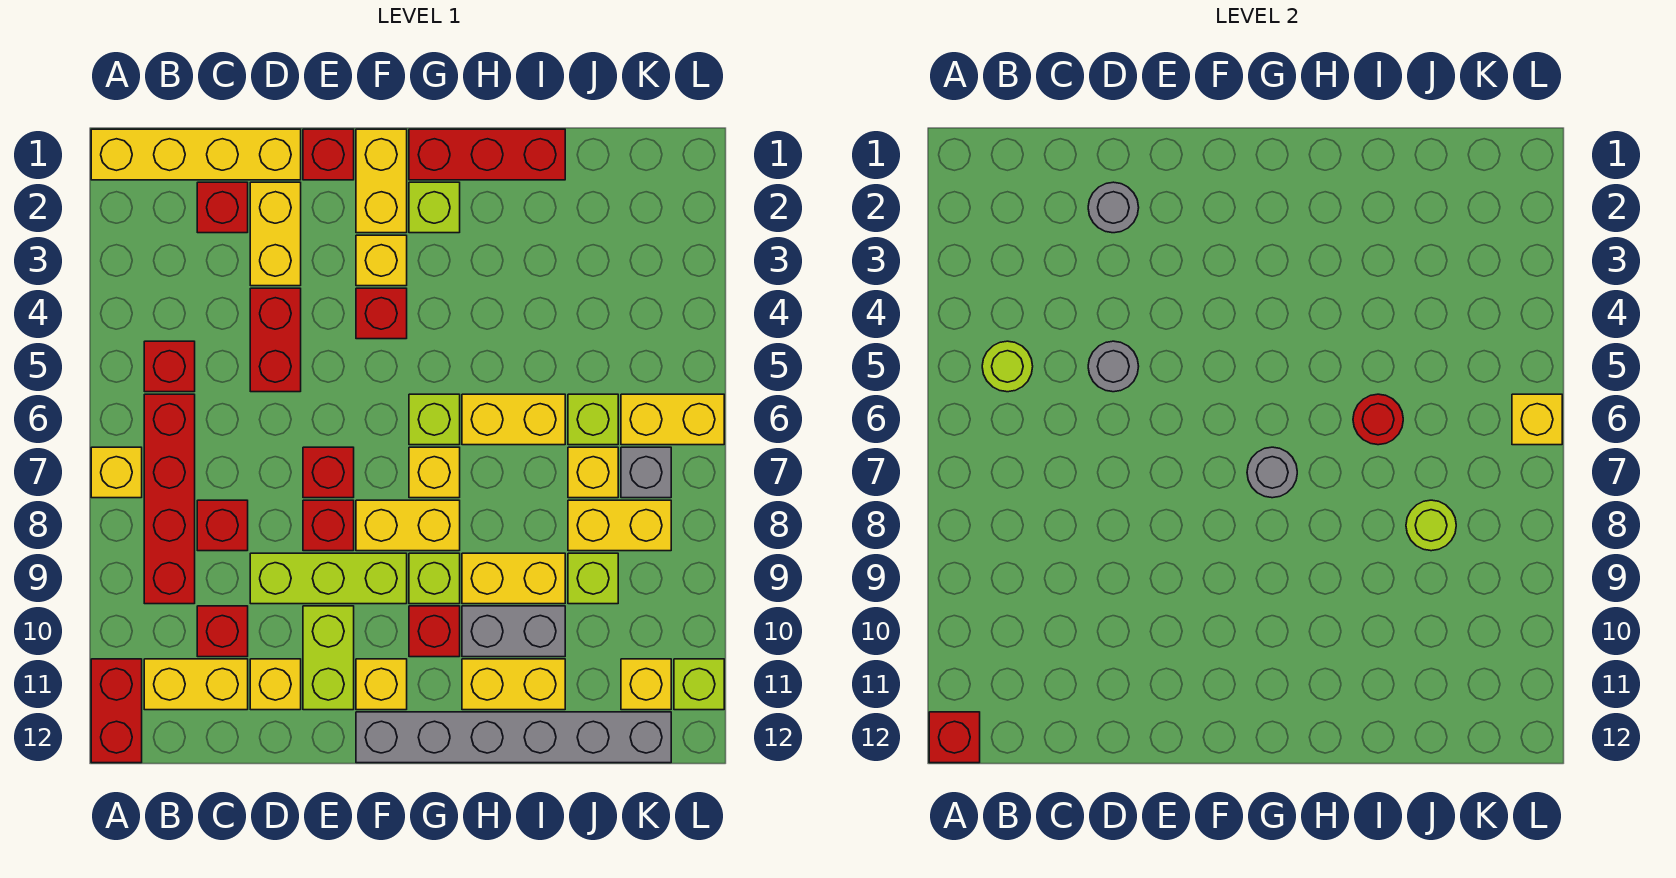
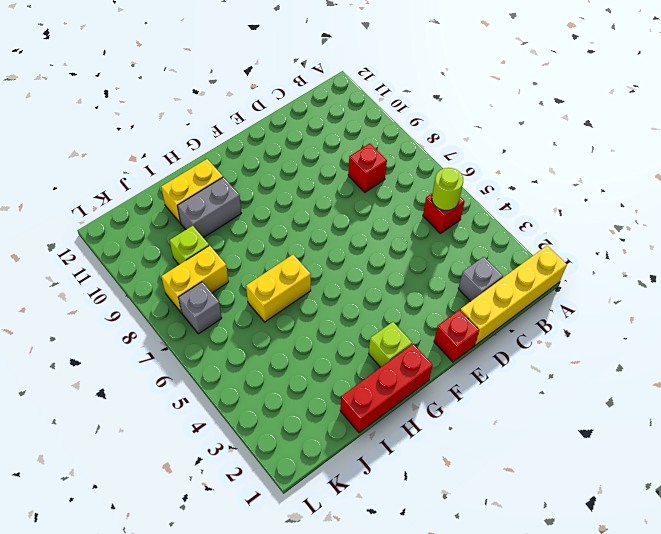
grey 1x1 brick [458,257,503,301] -> red 1x1 brick [197,182,248,233]
none -> yellow 1x1 brick [91,447,142,498]
none -> red 1x2 brick [91,659,142,763]
none -> red 1x4 brick [144,394,195,604]
none -> yellow 1x2 brick [144,659,248,710]

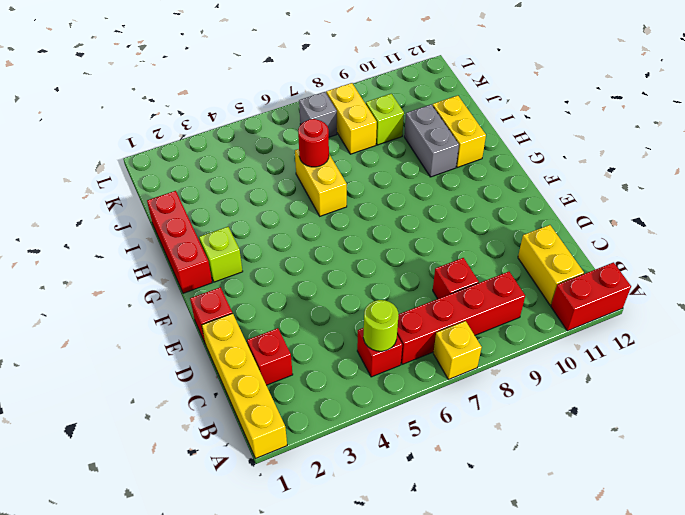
none -> red 1x1 brick [197,606,248,657]
none -> yellow 1x2 brick [250,182,301,286]
none -> red 1x2 brick [250,288,301,392]
none -> lime 1x3 brick [250,553,407,604]

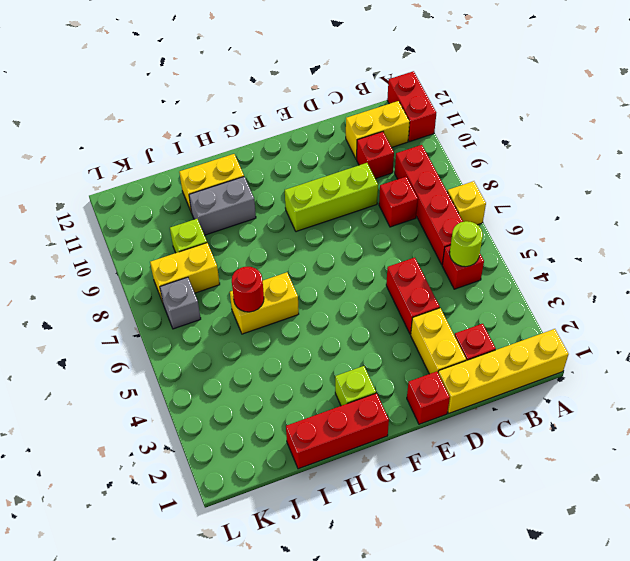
none -> yellow 1x1 brick [250,659,301,710]
none -> red 1x1 brick [303,447,354,498]
none -> red 1x1 brick [303,500,354,551]
none -> lime 1x2 brick [303,606,354,710]

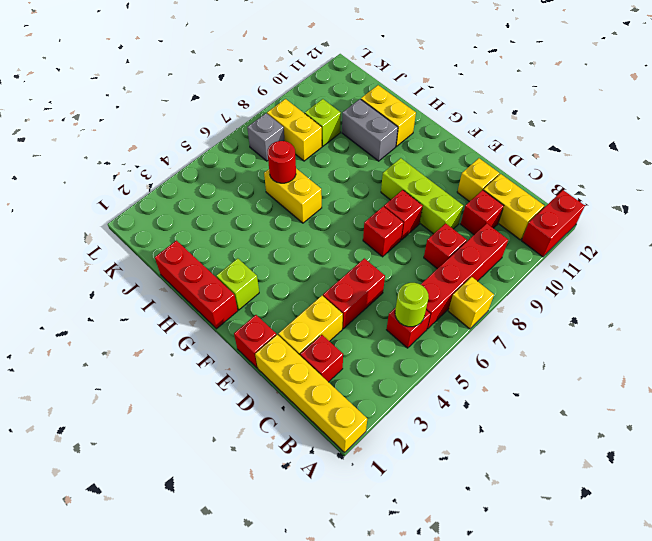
none -> lime 1x2 brick [303,606,354,710]
none -> yellow 1x2 brick [356,129,407,233]
none -> yellow 1x1 brick [356,235,407,286]
none -> red 1x1 brick [356,288,407,339]

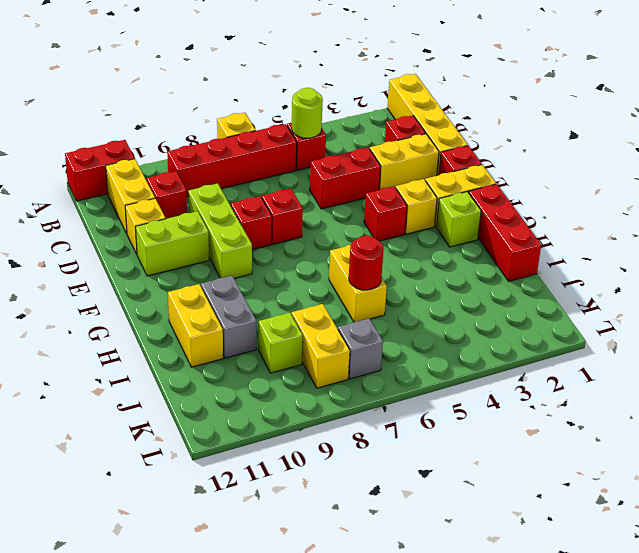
none -> red 1x1 brick [197,500,248,551]
none -> yellow 1x2 brick [356,500,460,551]
none -> yellow 1x1 brick [356,659,407,710]
none -> grey 1x6 brick [356,712,671,763]

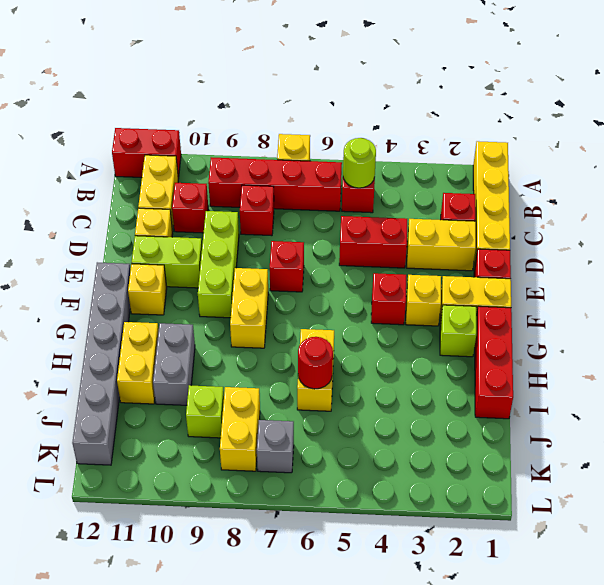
none -> red 1x1 brick [303,500,354,551]
none -> lime 1x1 brick [409,394,460,445]
none -> yellow 1x1 brick [409,447,460,498]
none -> lime 1x1 brick [409,553,460,604]

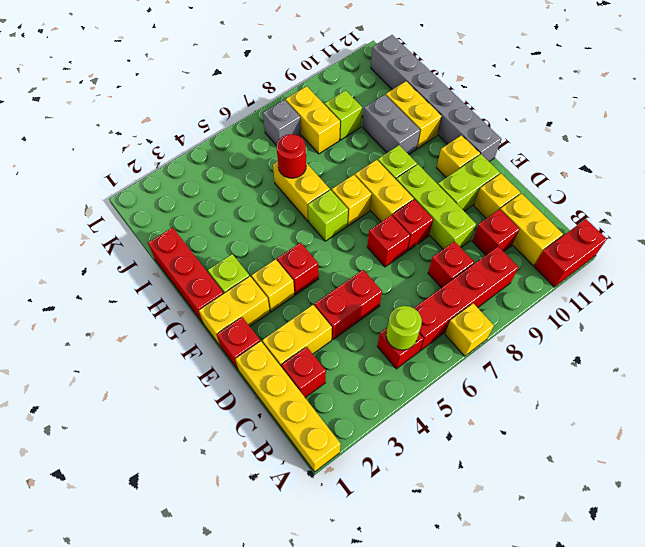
none -> red 1x1 brick [409,606,460,657]
none -> yellow 1x2 brick [462,553,565,604]
none -> lime 1x1 brick [568,394,618,445]
none -> yellow 1x1 brick [568,447,618,498]

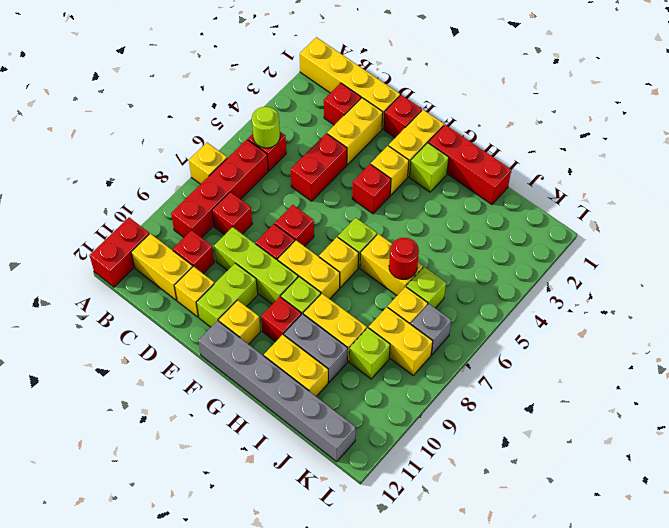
none -> yellow 1x2 brick [621,394,724,445]
none -> yellow 1x1 brick [621,659,671,710]
none -> lime 1x1 brick [674,659,724,710]
none -> red 1x1 brick [929,712,980,763]

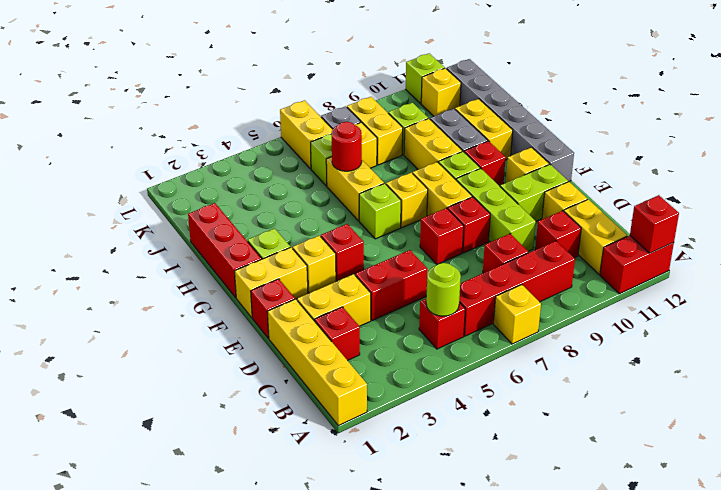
none -> grey 1x1 round brick [1088,182,1139,233]
none -> grey 1x1 round brick [1088,341,1139,392]
none -> grey 1x1 round brick [1247,447,1297,498]
none -> lime 1x1 round brick [1406,500,1456,551]

